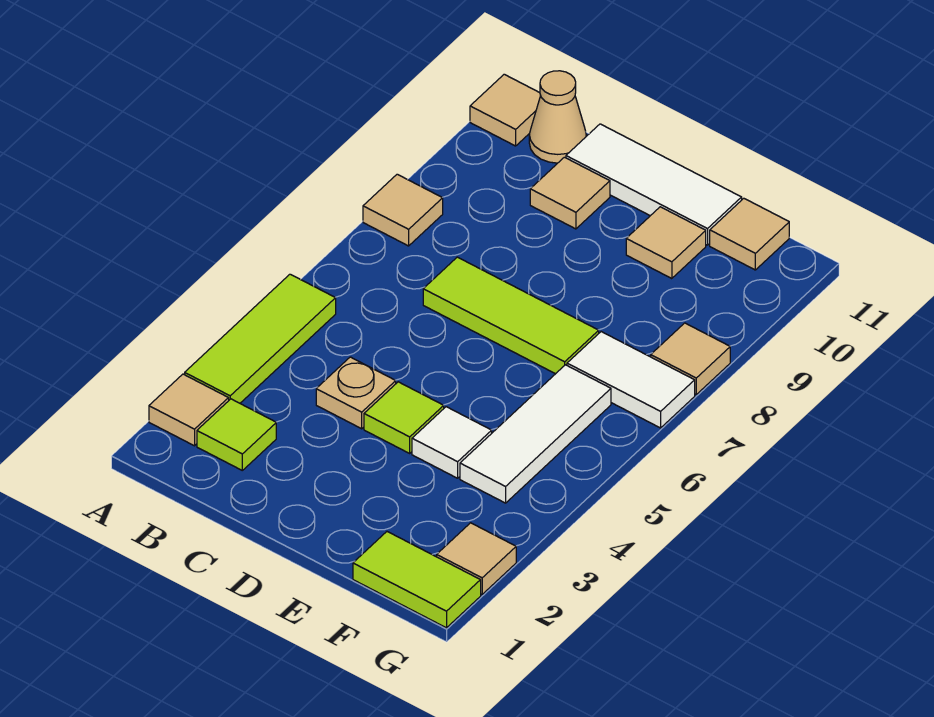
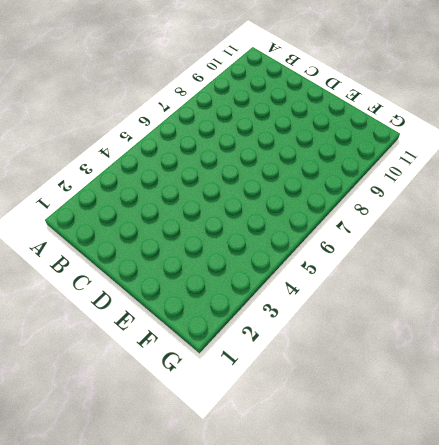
none -> tan 1x1 tile [149,374,229,446]
none -> lime 1x3 tile [185,274,336,403]
none -> tan 1x1 tile [363,174,443,246]

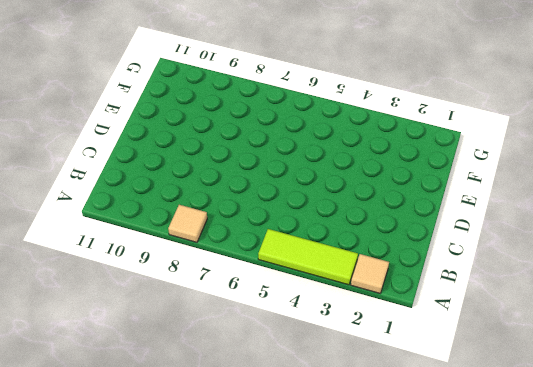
none -> tan 1x1 tile [470,74,541,146]
none -> lime 1x1 tile [197,399,276,470]
none -> tan 1x1 cone [529,71,586,163]

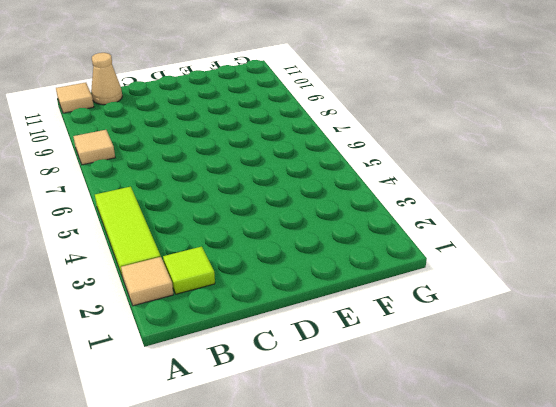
none -> tan 1x1 plate [316,357,396,429]
none -> lime 1x3 tile [423,257,599,374]
none -> tan 1x1 tile [530,157,610,229]

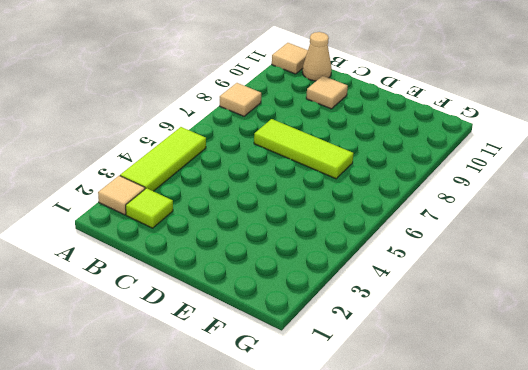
none -> tan 1x1 plate [316,357,396,429]
none -> white 1x3 tile [566,124,742,245]
none -> lime 1x1 tile [364,382,444,453]

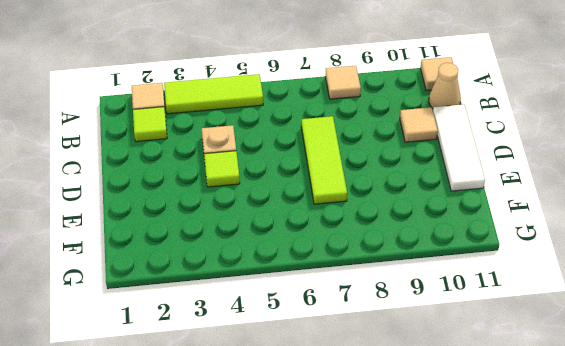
none -> white 1x1 tile [412,407,492,478]
none -> tan 1x1 tile [626,207,706,279]
none -> lime 1x2 tile [353,532,481,628]

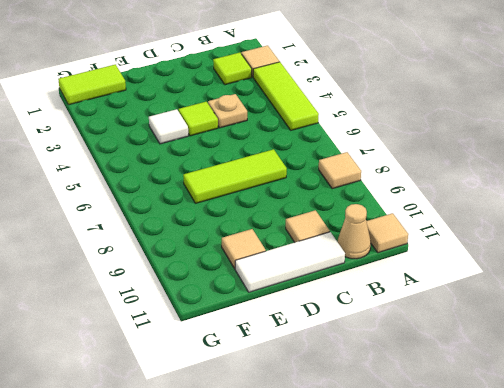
none -> white 1x3 tile [460,365,611,503]
none -> white 1x2 tile [567,332,695,428]
none -> tan 1x1 tile [710,198,789,270]

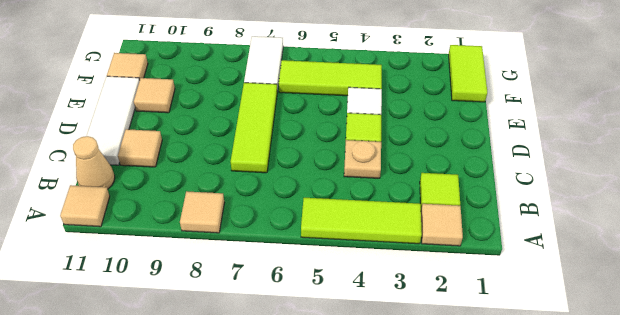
lime 1x3 tile [279,60,382,96] -> white 1x3 tile [460,365,611,503]
none -> tan 1x1 tile [437,523,516,594]
none -> tan 1x1 tile [651,323,730,394]

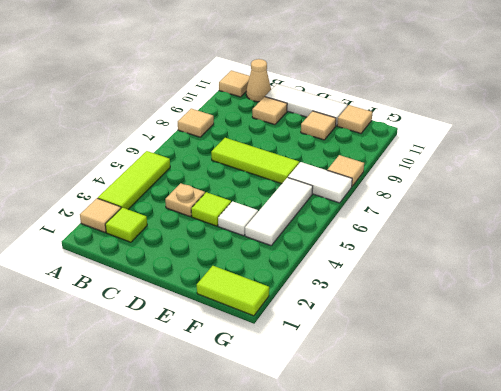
none -> tan 1x1 tile [437,523,516,594]

